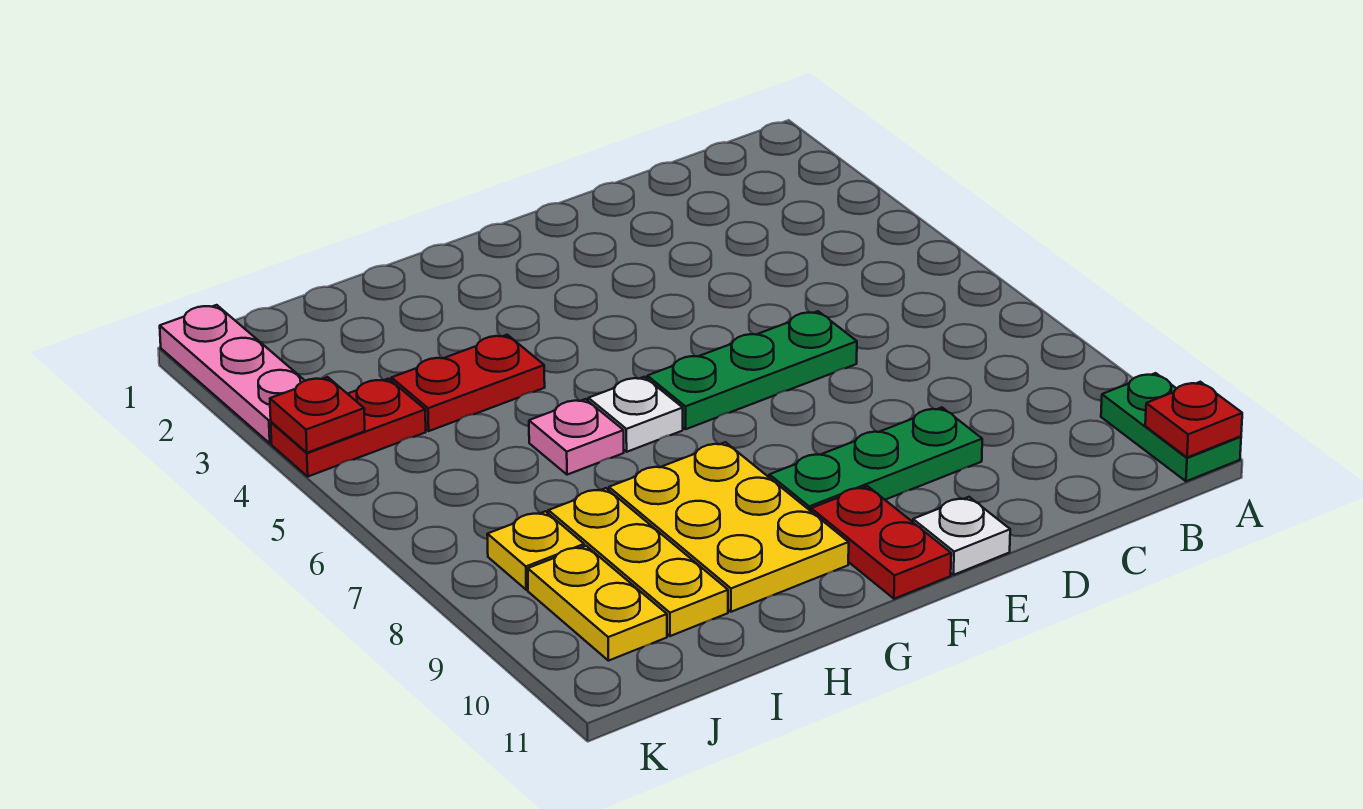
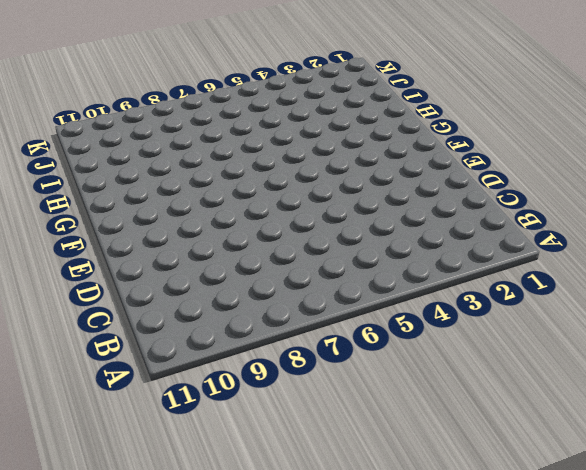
none -> green 1x2 plate [1101,373,1241,481]
none -> green 1x3 plate [647,311,857,429]
none -> green 1x3 plate [769,408,982,511]

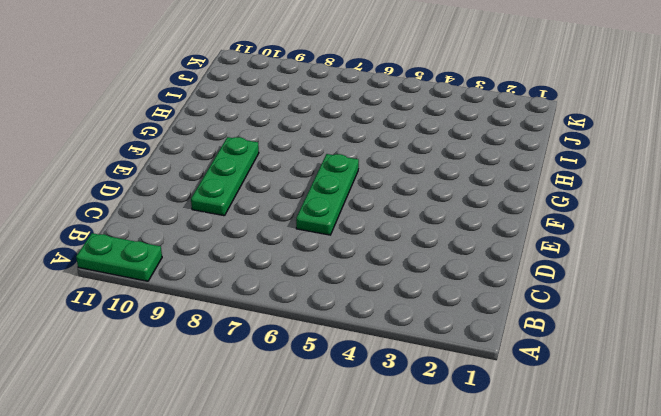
none -> white 1x1 plate [913,497,1010,575]
none -> red 1x2 plate [811,486,951,599]
none -> white 1x1 plate [588,377,683,452]

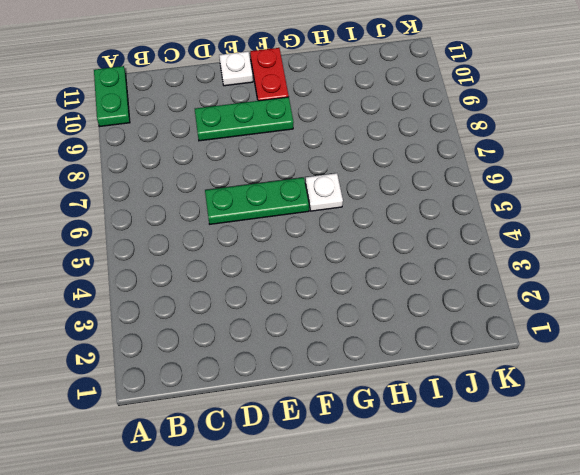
none -> yellow 2x3 plate [609,442,849,612]
none -> red 1x2 plate [392,335,545,431]
none -> pink 1x1 plate [529,399,624,475]

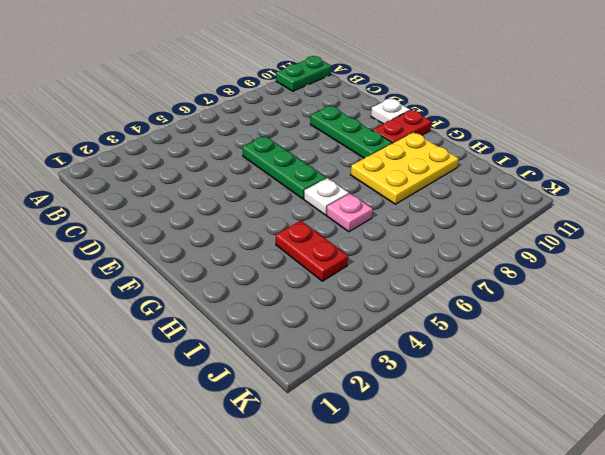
none -> yellow 1x3 plate [548,488,728,636]
none -> red 1x2 plate [271,379,426,476]
none -> yellow 1x1 plate [487,511,584,590]

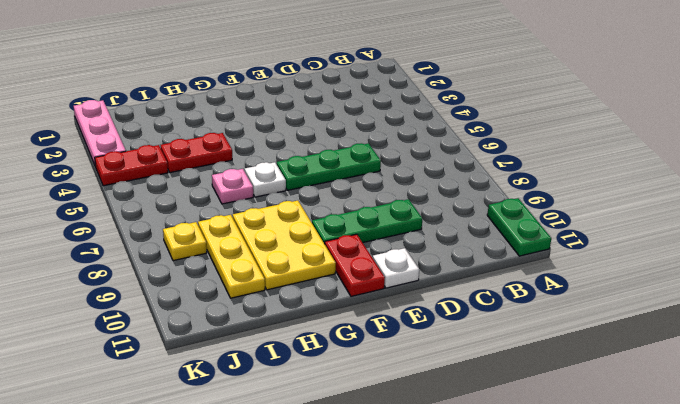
none -> yellow 1x2 plate [528,546,667,661]
none -> red 1x1 plate [1145,382,1242,458]
none -> red 1x1 plate [270,377,365,453]

